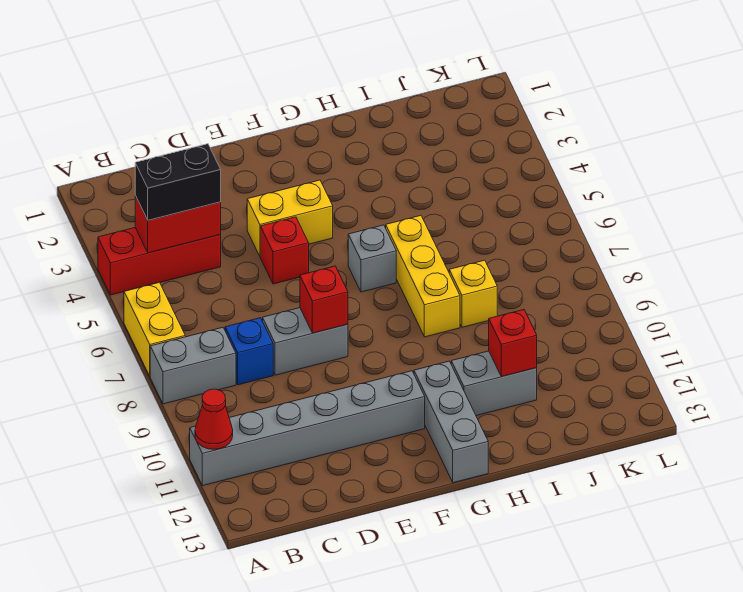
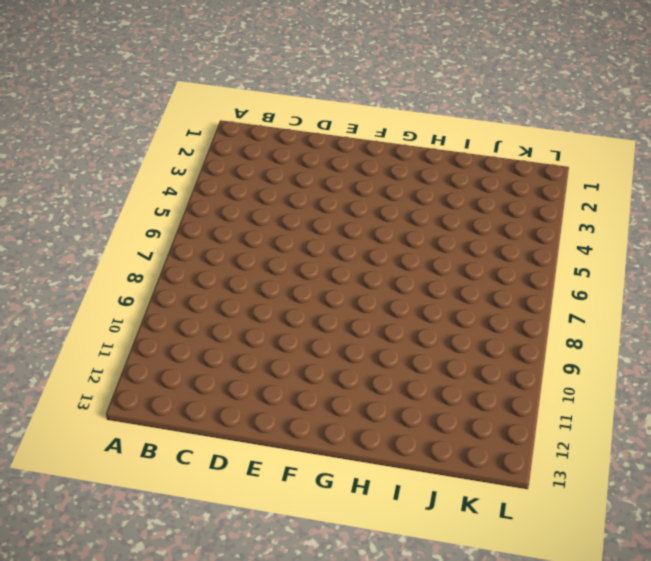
none -> red 1x3 brick [98,228,221,295]
none -> yellow 1x2 brick [124,282,185,376]
none -> grey 1x2 brick [150,327,236,404]

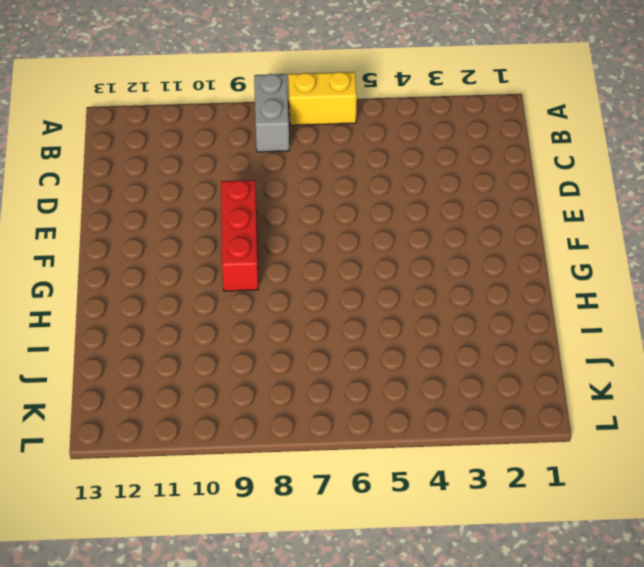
red 1x3 brick [221,180,258,291] -> red 1x3 brick moved to [98,228,221,295]
none -> grey 1x6 brick [190,371,425,486]
none -> blue 1x1 brick [225,318,273,385]
none -> grey 1x2 brick [263,308,348,375]

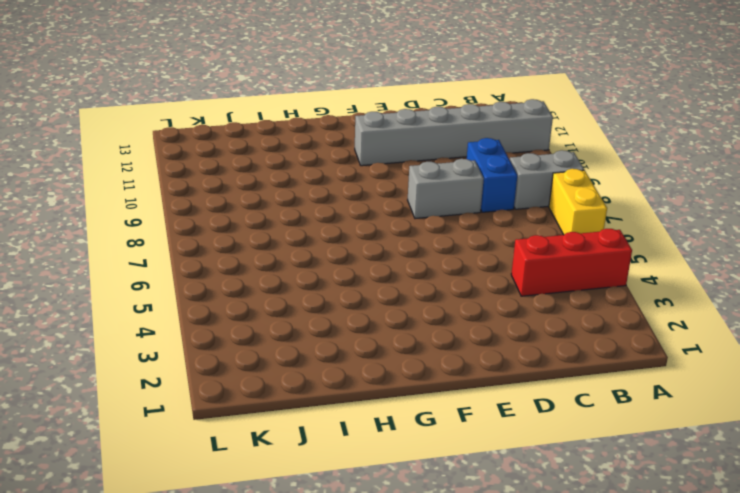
blue 1x2 brick [467,138,517,212] -> blue 1x1 brick [225,318,273,385]
none -> yellow 1x2 brick [247,180,333,256]
none -> red 1x1 brick [260,217,309,284]
none -> grey 1x1 brick [348,225,396,292]

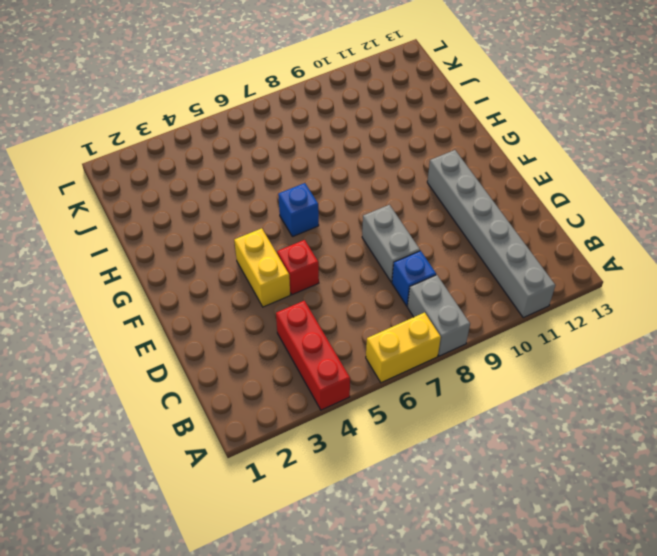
blue 1x1 brick [278,183,319,237] -> grey 1x1 brick [348,225,396,292]
none -> grey 1x3 brick [414,361,488,483]
none -> yellow 1x3 brick [386,216,460,337]
none -> grey 1x2 brick [451,351,537,416]

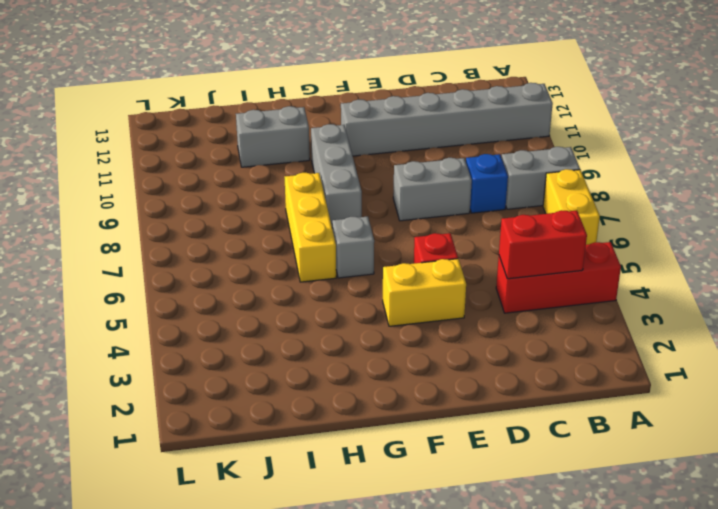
grey 1x3 brick [311,124,362,225] -> grey 1x3 brick moved to [414,361,488,483]
none -> yellow 1x1 brick [449,260,497,327]
none -> red 1x1 cone [195,389,233,449]
none -> red 1x1 brick [300,266,348,333]

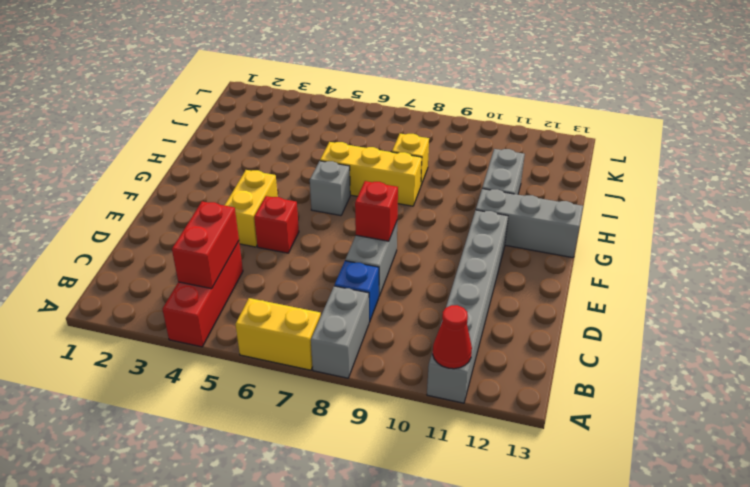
none -> red 1x1 brick [489,310,537,376]
none -> black 1x2 brick [135,144,221,220]

